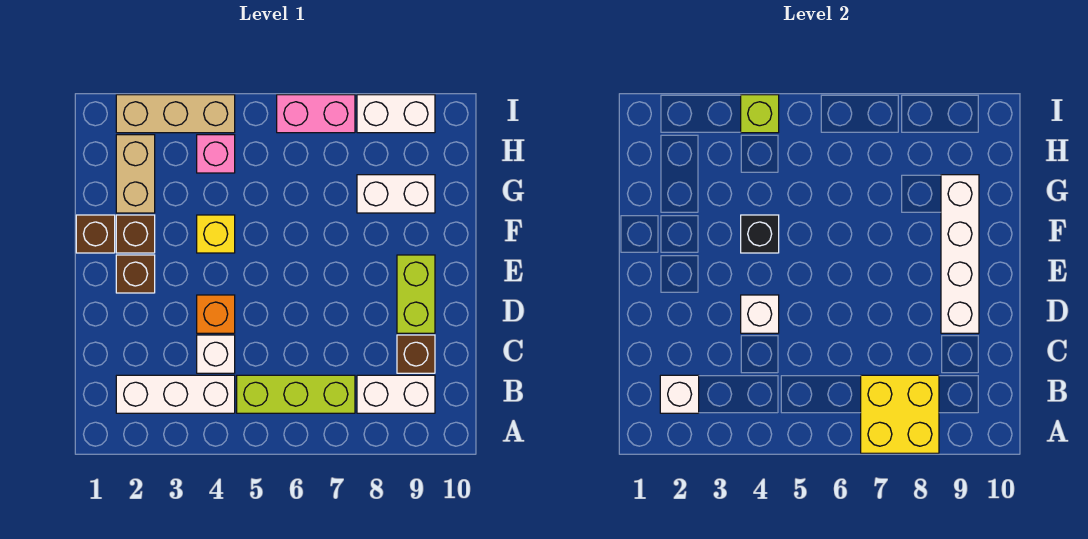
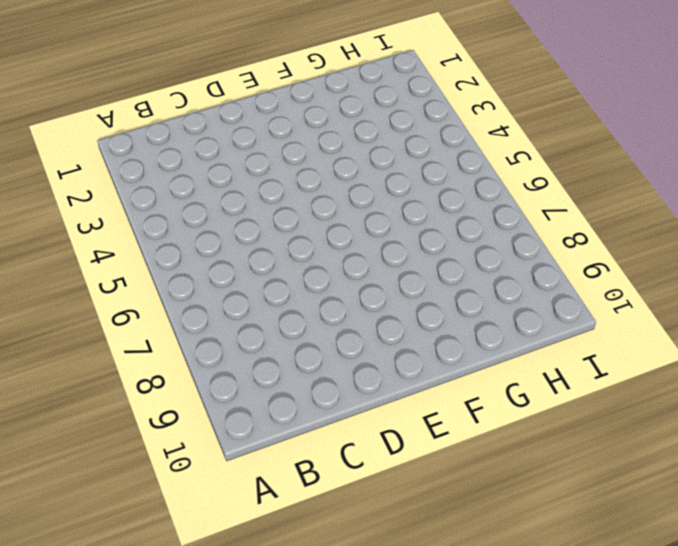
none -> white 1x3 brick [116,375,235,413]
none -> lime 1x3 brick [237,375,355,413]
none -> white 1x2 brick [357,375,435,413]

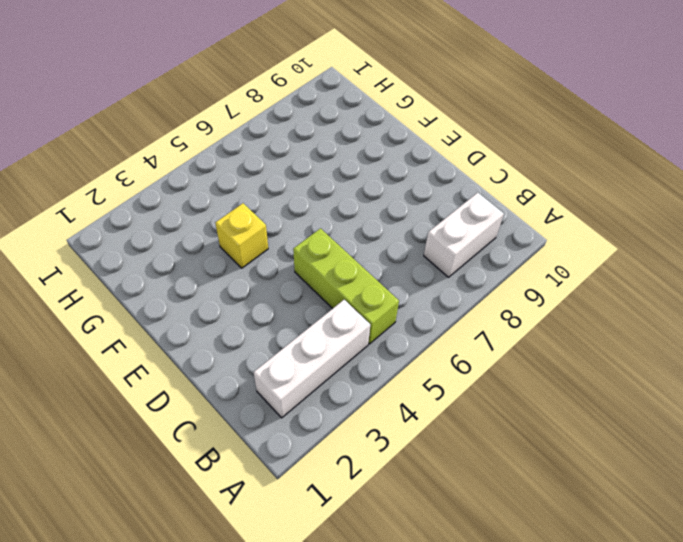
lime 1x3 brick [293,228,399,344] -> lime 1x3 brick turned to [237,375,355,413]
none -> white 1x1 brick [197,335,235,373]
none -> brown 1x1 brick [397,335,435,373]
none -> orange 1x1 brick [197,295,235,333]

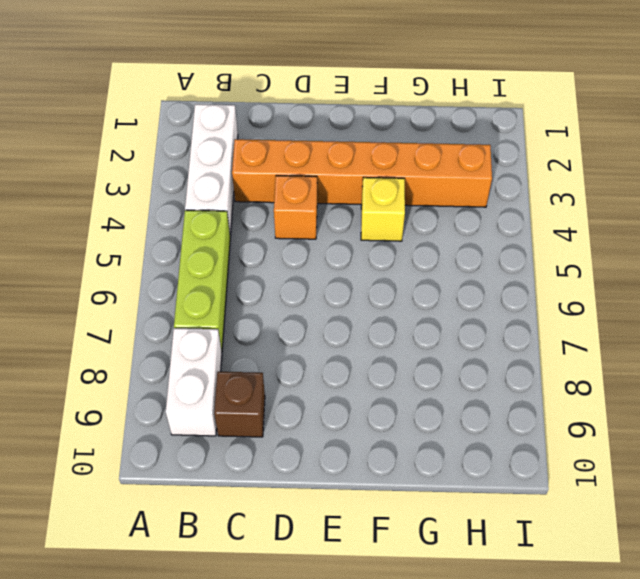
orange 1x6 brick [232,139,492,207] -> none
none -> white 1x1 brick [197,335,235,373]
none -> lime 1x2 brick [397,255,435,333]
none -> brown 1x1 brick [116,255,155,293]

